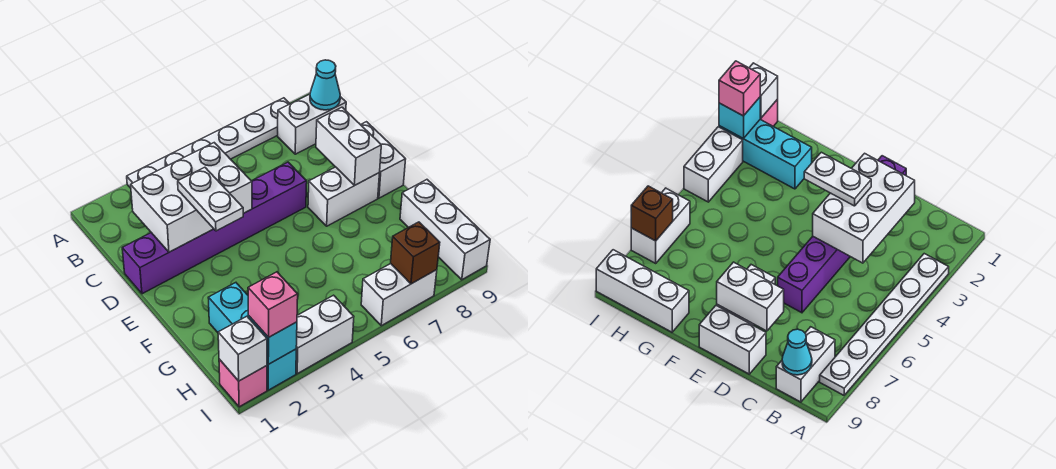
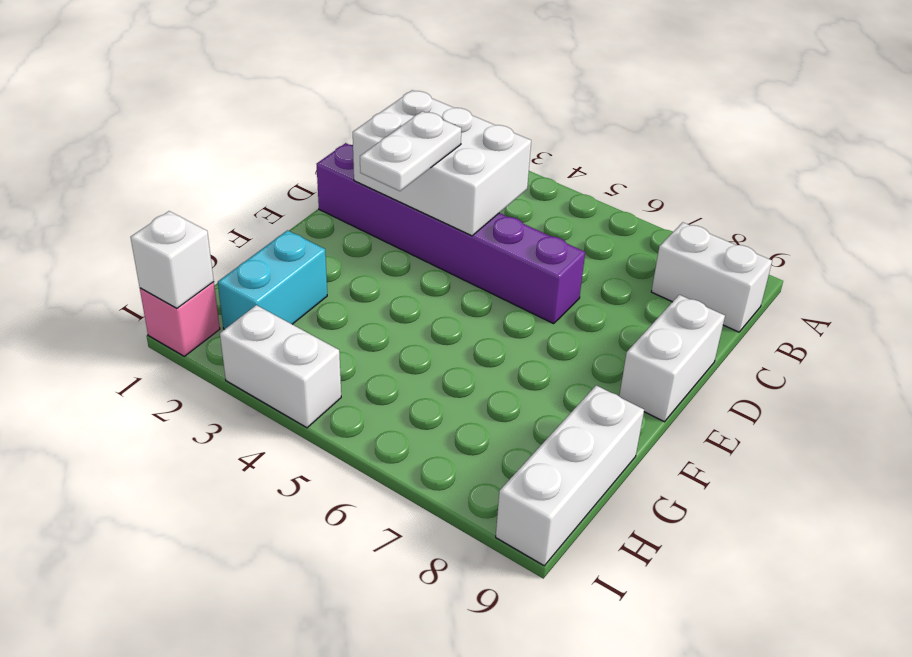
cyan 1x2 brick [218,230,327,329] -> cyan 1x3 brick [208,283,296,390]
none -> white 1x6 plate [127,98,290,188]
none -> white 1x2 brick [308,167,379,226]
none -> white 1x2 brick [361,264,437,326]

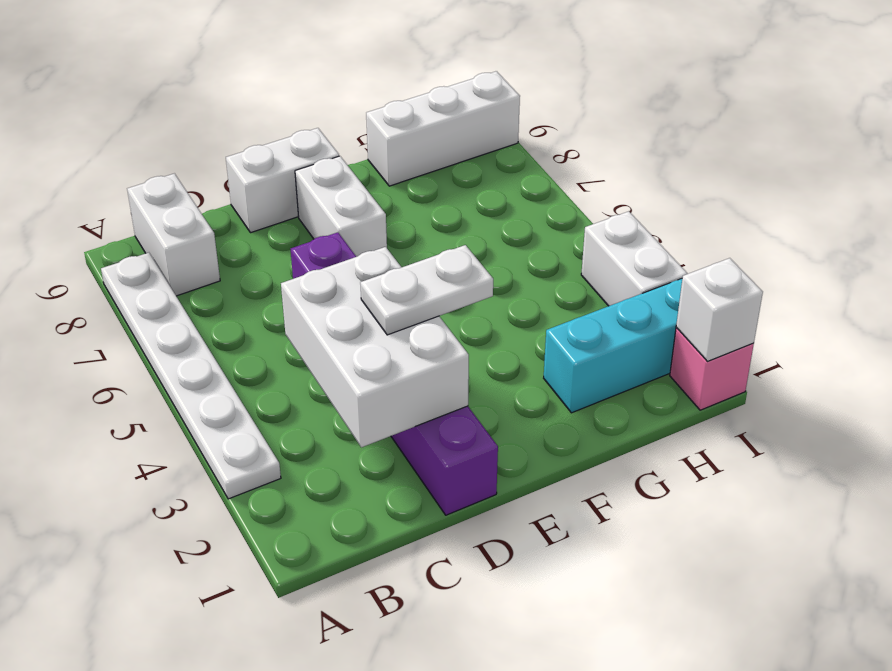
none -> white 1x2 brick [361,264,437,326]
none -> cyan 1x1 cone [310,60,340,110]
none -> white 1x2 brick [316,107,381,186]

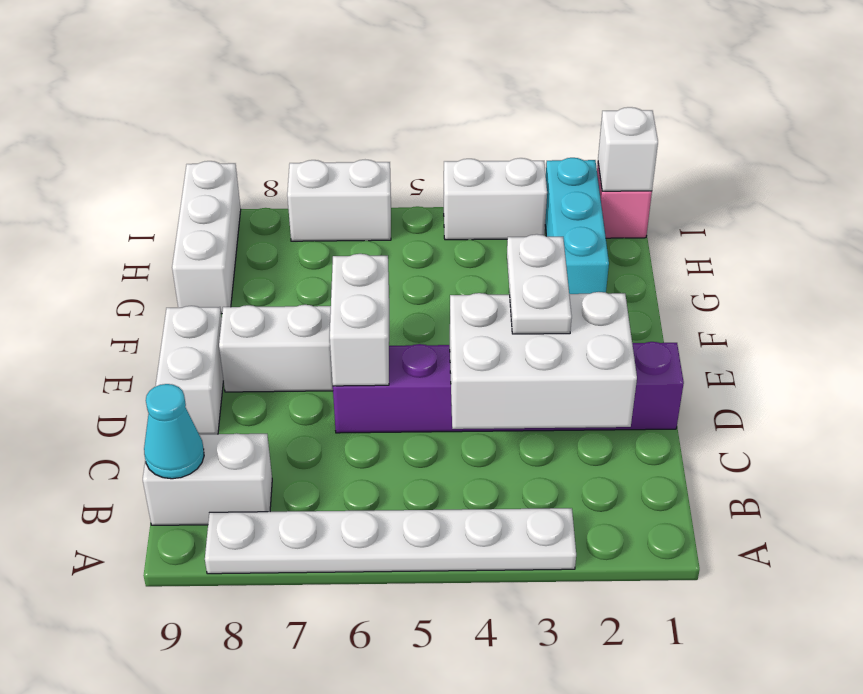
white 1x2 brick [330,254,389,386] -> white 1x2 brick moved to [316,107,381,186]
none -> cyan 1x1 brick [248,315,297,364]
none -> brown 1x1 brick [391,222,440,284]
none -> pink 1x1 brick [248,272,298,337]

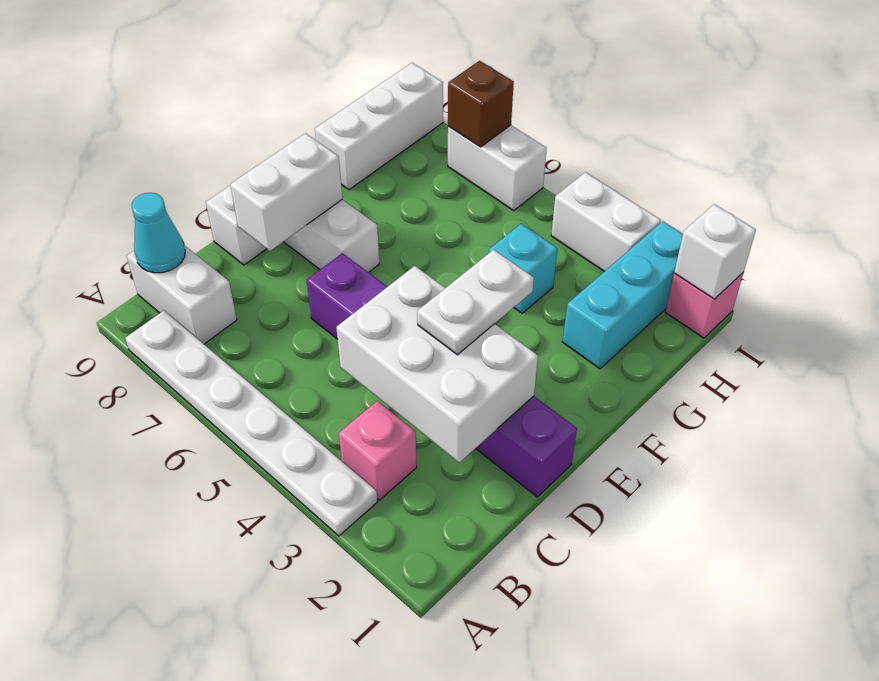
pink 1x1 brick [339,401,417,500] -> pink 1x1 brick moved to [248,272,298,337]
cyan 1x1 brick [489,224,558,313] -> cyan 1x1 brick moved to [248,315,297,364]

